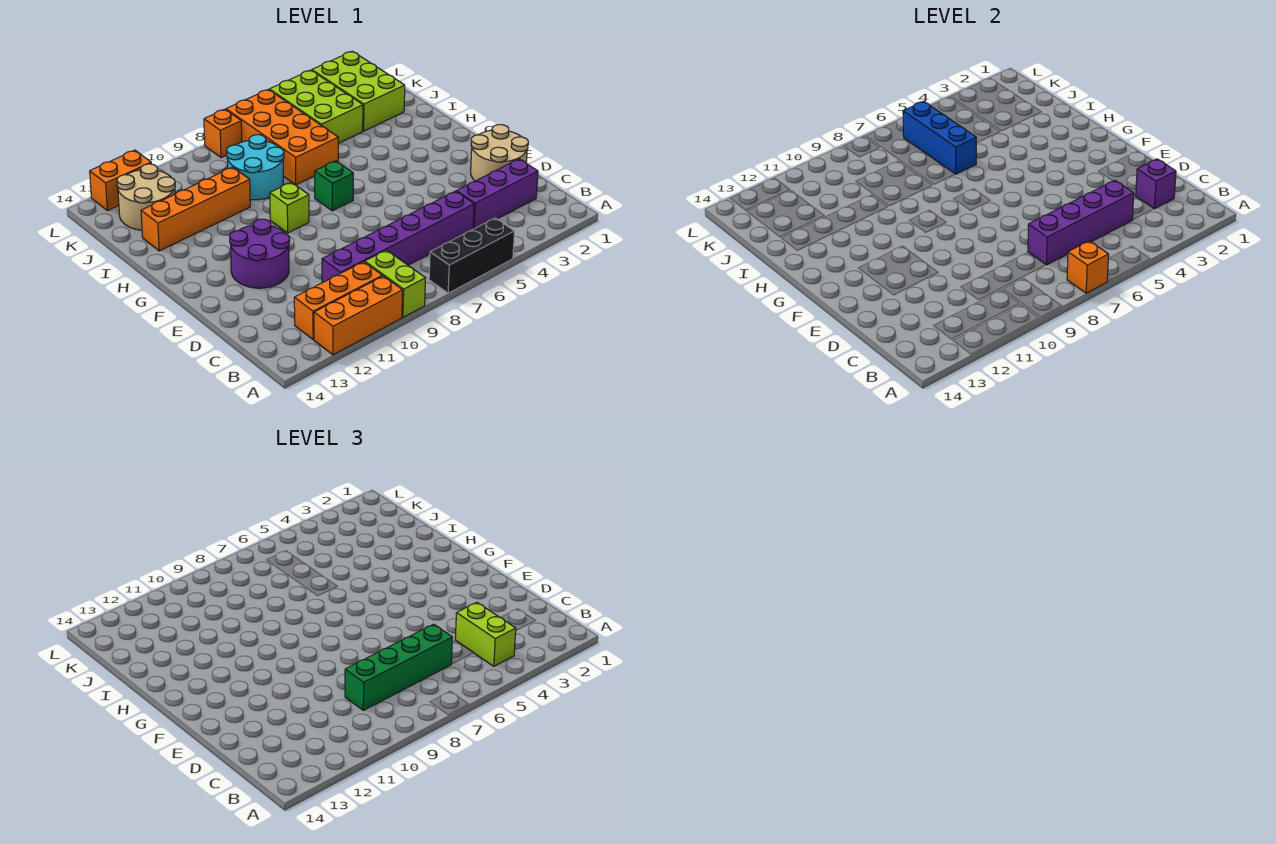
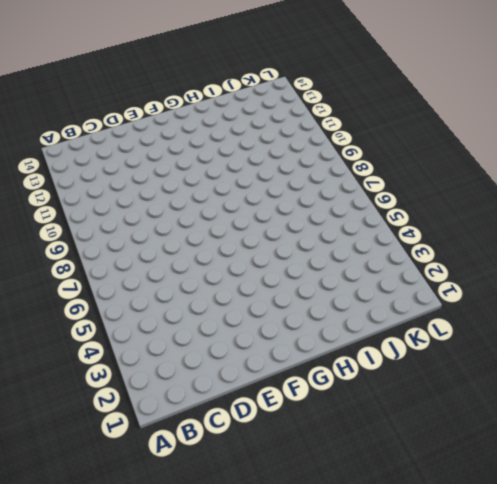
none -> black 1x3 brick [429,218,515,293]
none -> lime 1x2 brick [365,250,426,317]
none -> orange 1x3 brick [314,276,403,355]

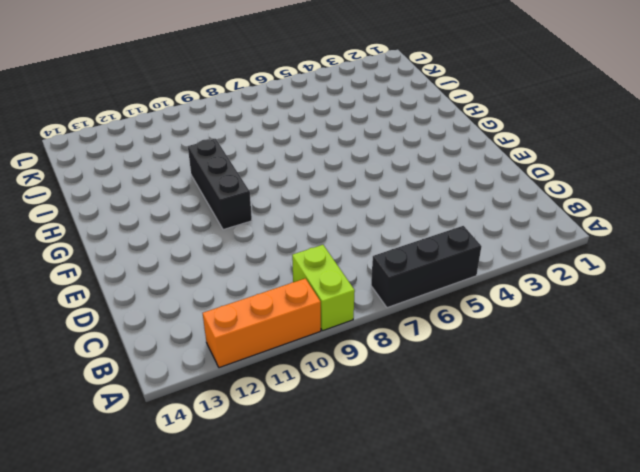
black 1x3 brick [188,139,252,230] -> none
none -> orange 1x3 brick [294,262,382,339]
none -> purple 1x3 brick [456,159,538,229]
none -> purple 1x6 brick [322,191,474,283]

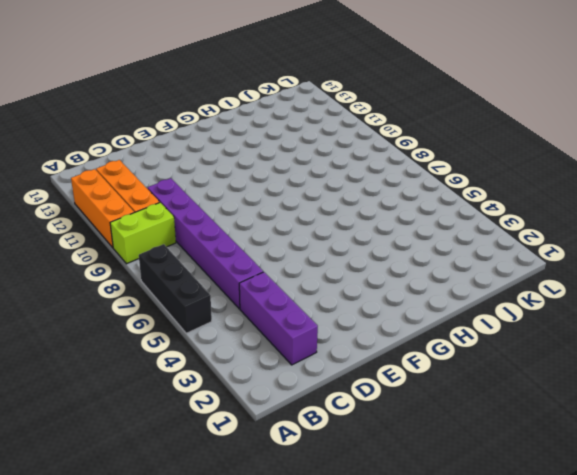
none -> tan 2x2 round brick [471,125,528,181]
none -> purple 2x2 round brick [230,219,290,288]
none -> green 1x1 brick [315,161,353,211]

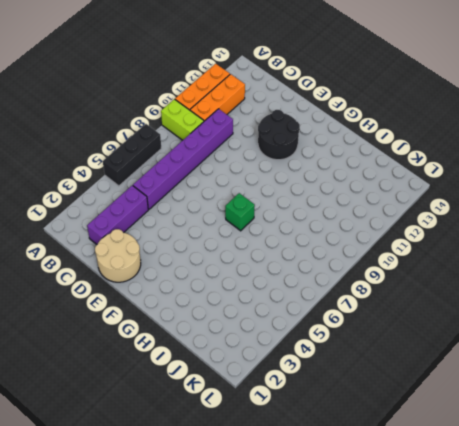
black 2x2 round brick [258,110,300,160] -> purple 2x2 round brick [230,219,290,288]
none -> lime 1x1 brick [270,182,309,233]
none -> orange 2x4 brick [226,89,338,185]
none -> cyan 2x2 round brick [227,135,284,200]

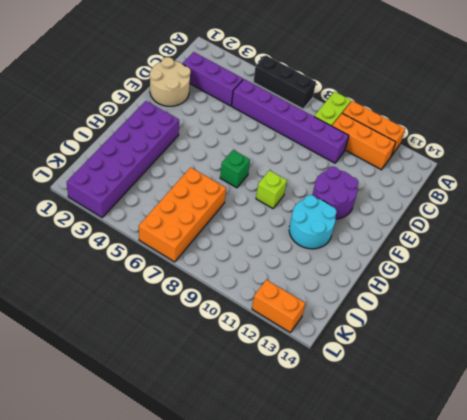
purple 2x6 brick [67,101,179,217] -> lime 2x3 brick [312,51,405,131]
cyan 2x2 round brick [289,195,337,249] -> cyan 2x2 round brick moved to [227,135,284,200]
none -> orange 1x4 brick [141,167,250,251]
none -> lime 2x3 brick [269,70,363,143]
none -> tan 2x2 round brick [117,164,175,230]

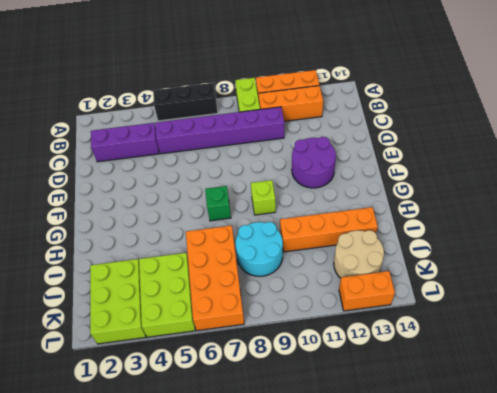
none -> tan 2x2 round brick [471,125,528,181]
none -> orange 1x1 brick [204,109,242,158]
none -> orange 1x1 brick [1067,241,1109,293]

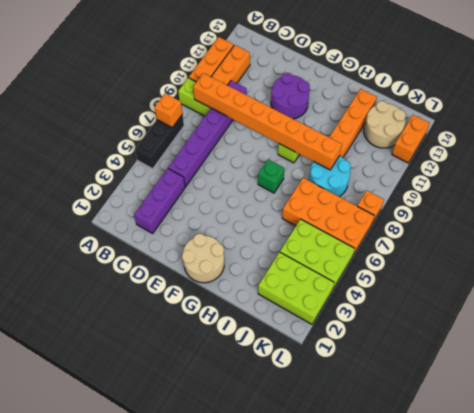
orange 1x8 brick [193,73,342,170] -> none
tan 2x2 round brick [182,234,224,283] -> tan 2x2 round brick moved to [471,125,528,181]
none -> purple 1x1 brick [1136,159,1176,209]
none -> purple 1x4 brick [1028,180,1134,265]
none -> blue 1x3 brick [903,101,976,174]

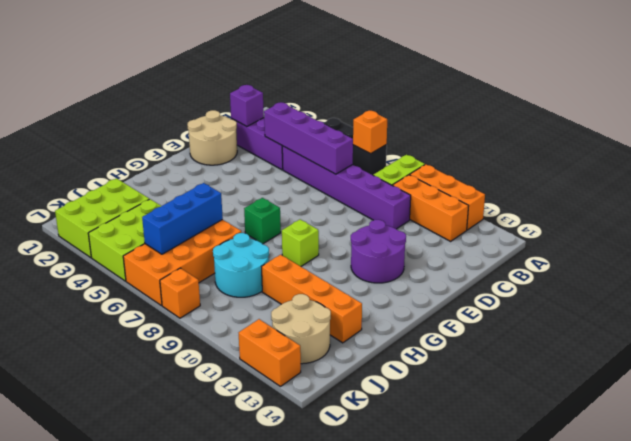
none -> lime 1x2 brick [455,602,516,666]
none -> green 1x4 brick [345,624,452,710]

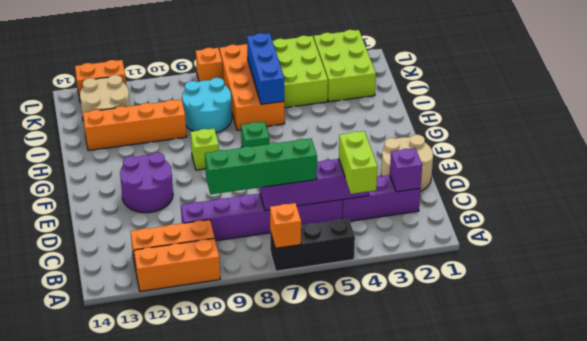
none -> lime 1x2 brick [365,250,426,317]

